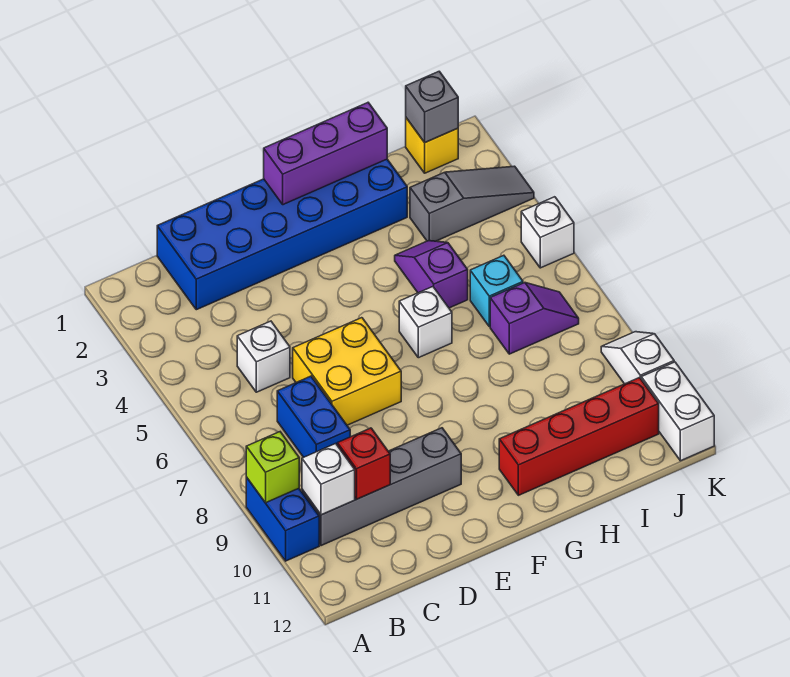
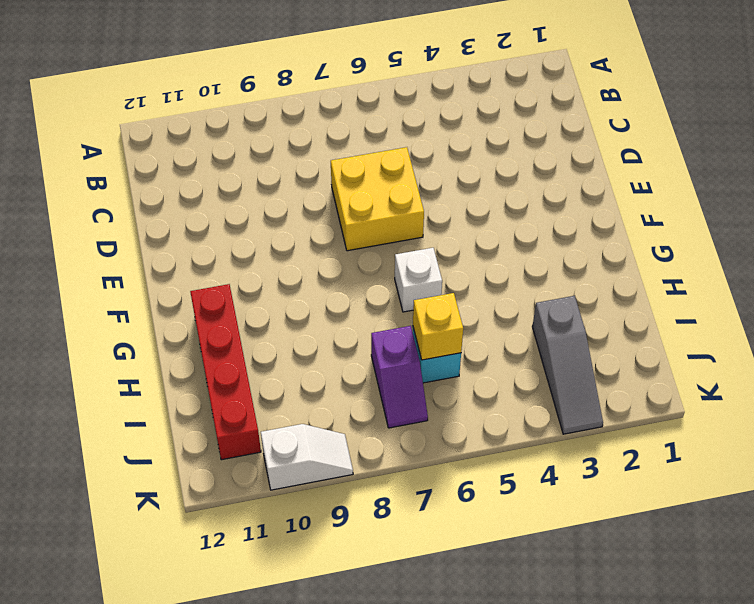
yellow 1x1 brick [413,293,463,360] -> yellow 1x1 brick moved to [406,118,458,173]
none -> blue 1x2 brick [246,477,319,561]
none -> grey 1x4 brick [302,428,461,546]
none -> blue 2x6 brick [157,159,407,310]

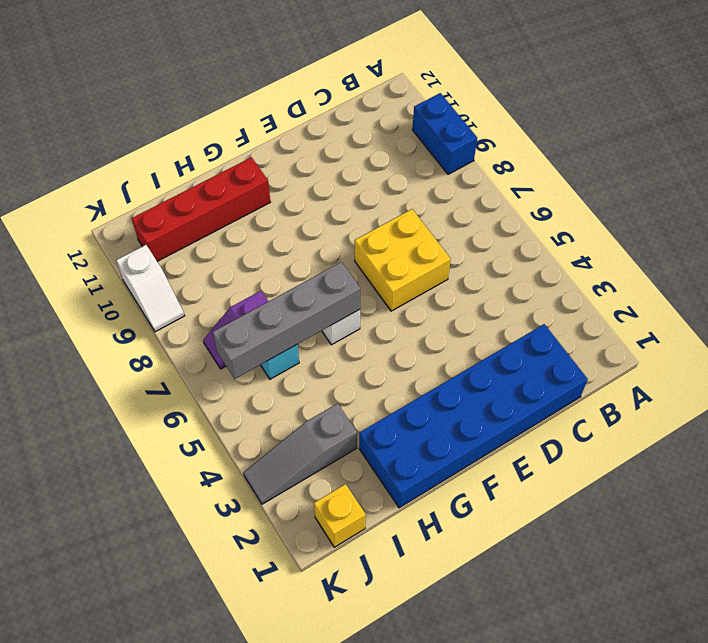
grey 1x4 brick [213,262,360,379] -> grey 1x4 brick moved to [302,428,461,546]
none -> white 1x1 brick [237,321,290,392]
none -> blue 1x2 brick [277,376,350,457]
none -> purple 1x2 slope [395,241,468,308]

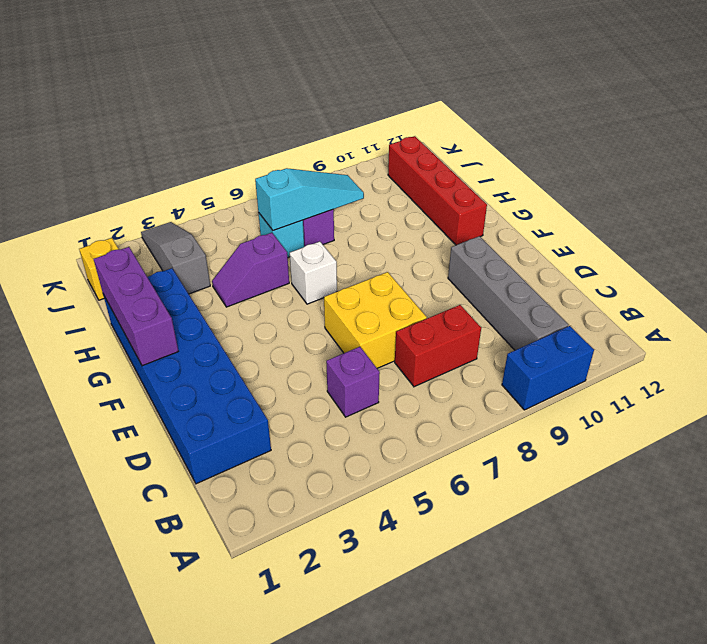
purple 1x1 brick [326,347,380,417] -> white 1x1 brick [237,321,290,392]
red 1x2 brick [395,305,481,387] -> blue 1x2 brick [277,376,350,457]
cyan 1x3 slope [255,168,364,231] -> none
none -> white 1x1 brick [521,197,574,268]
none -> white 1x2 slope [601,332,674,384]
none -> white 1x2 brick [641,362,714,461]

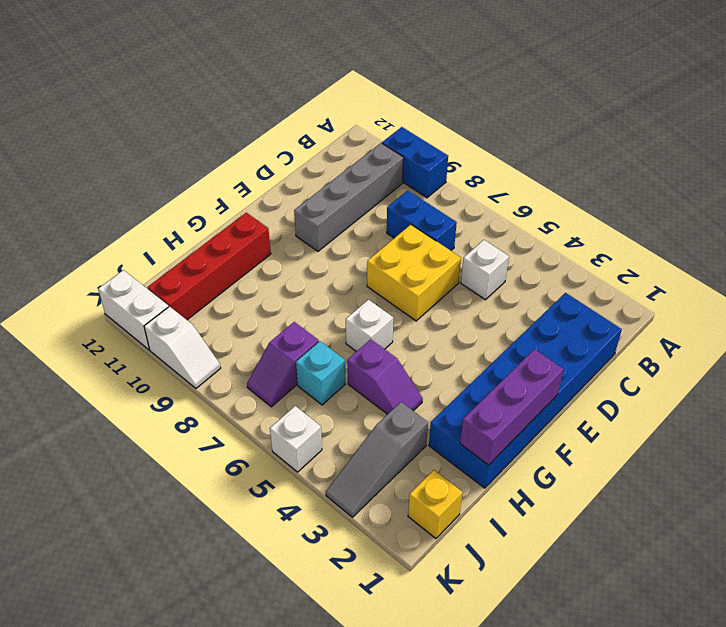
none -> lime 1x1 brick [246,432,299,503]
none -> white 1x1 brick [302,444,355,515]
none -> red 1x1 brick [337,428,390,499]

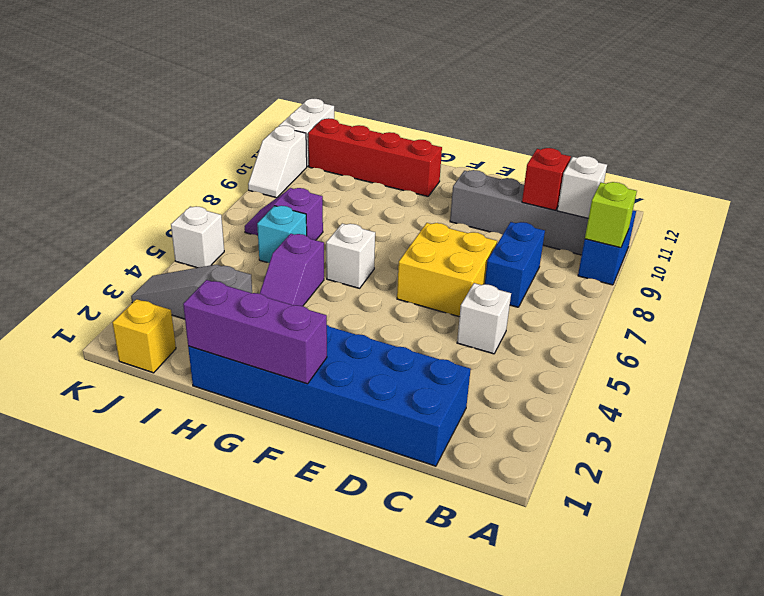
none -> grey 1x1 brick [406,71,458,142]

